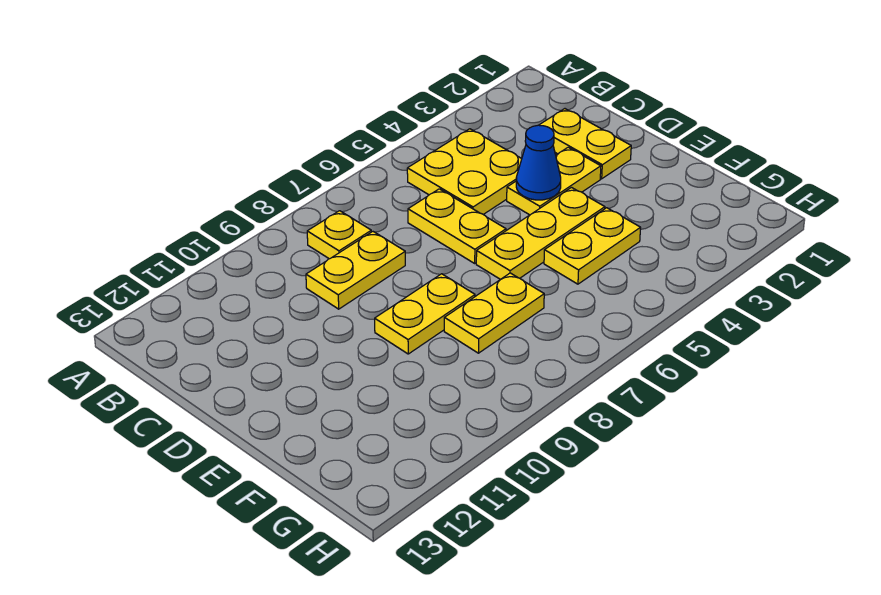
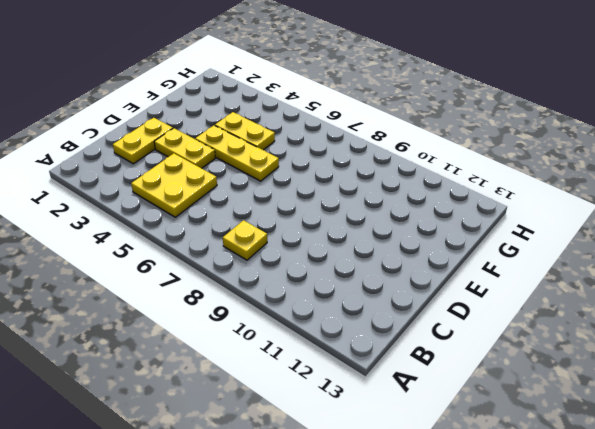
none -> yellow 1x2 plate [408,189,506,263]
none -> yellow 1x2 plate [306,232,405,309]

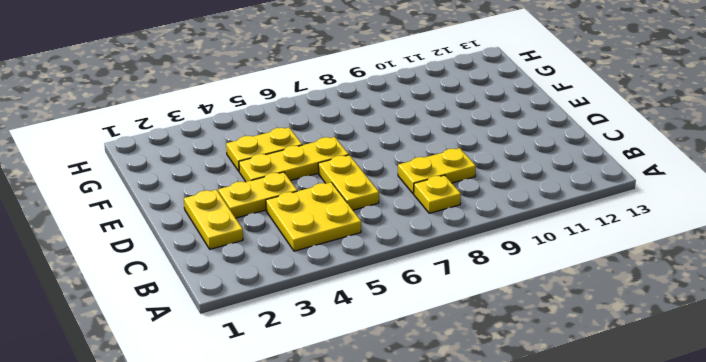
none -> yellow 1x2 plate [375,274,475,354]
none -> yellow 1x2 plate [444,273,544,353]

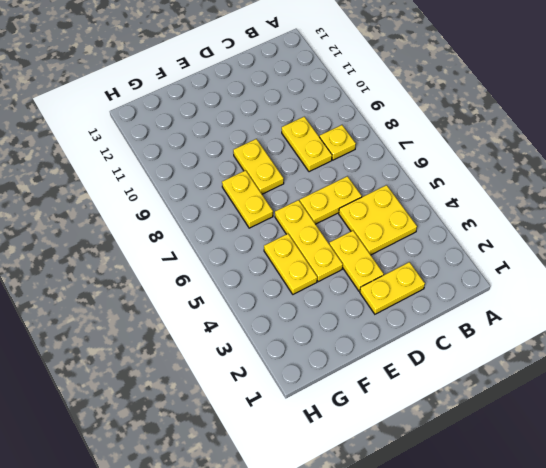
none -> blue 1x1 cone [516,125,561,200]

